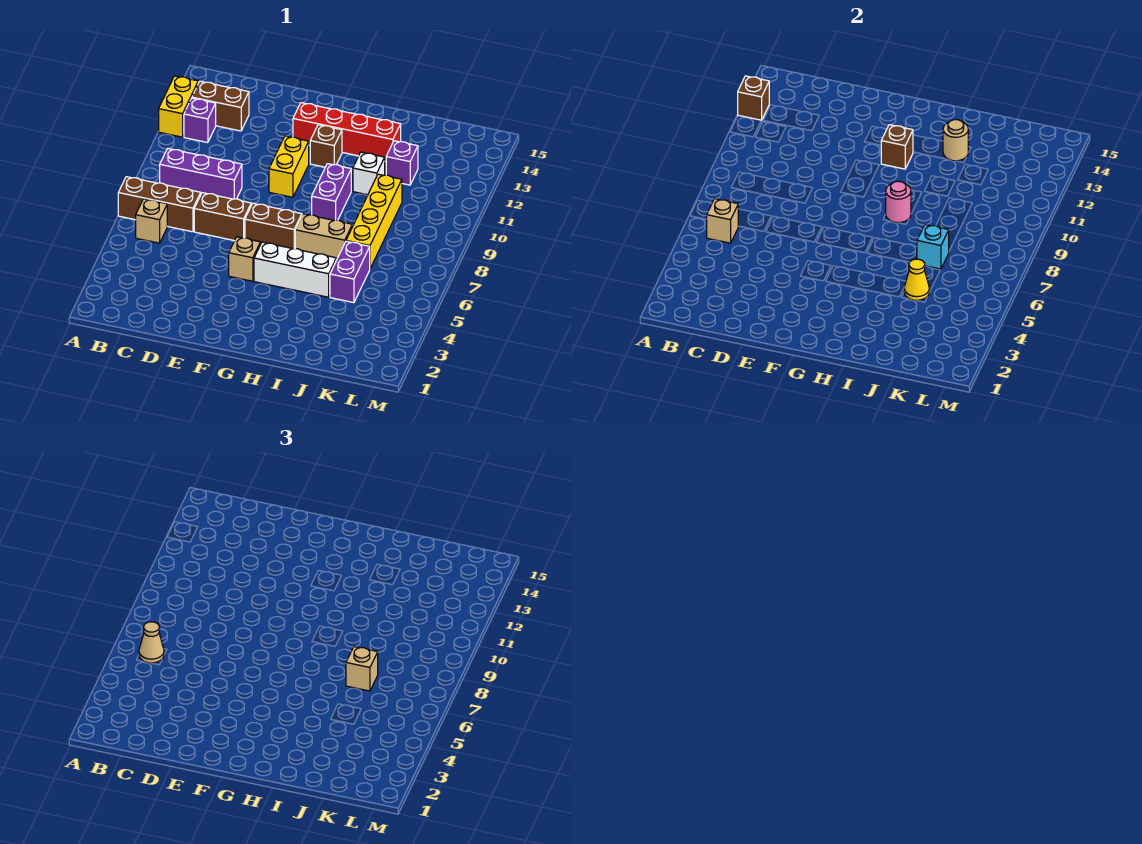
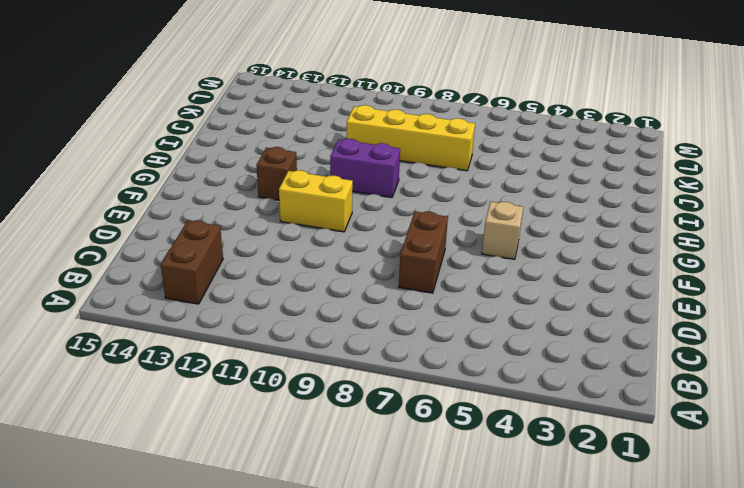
none -> brown 1x3 brick [118,177,201,232]
none -> yellow 1x2 brick [159,76,198,137]
none -> tan 1x1 brick [136,199,167,243]

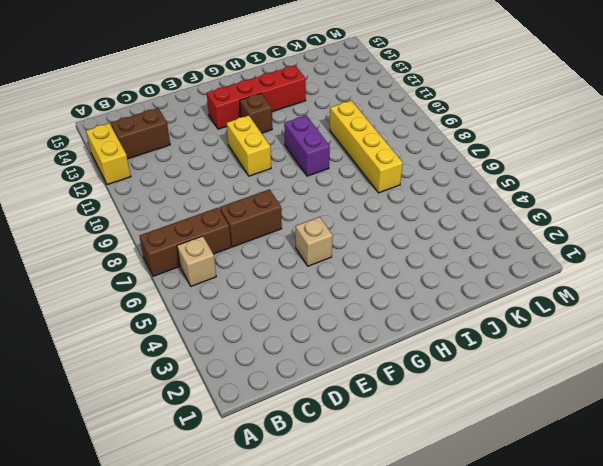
none -> purple 1x3 brick [160,148,242,199]
none -> purple 1x1 brick [184,98,216,143]
none -> brown 1x2 brick [245,203,302,249]

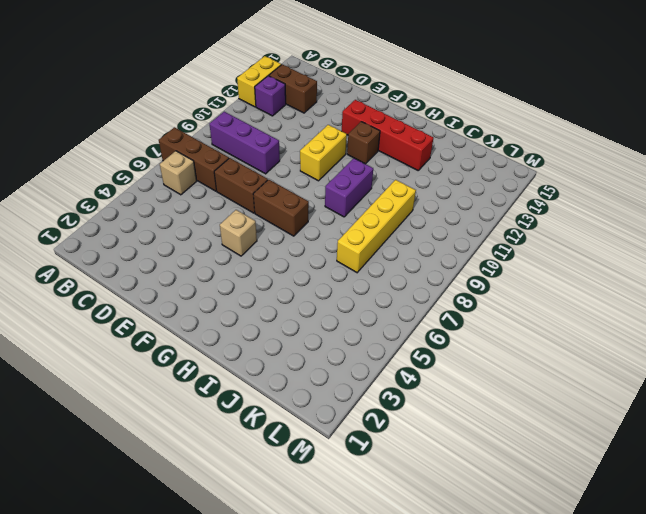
none -> white 1x3 brick [254,242,336,297]
none -> tan 1x2 brick [295,214,352,260]
none -> white 1x1 brick [353,152,385,195]

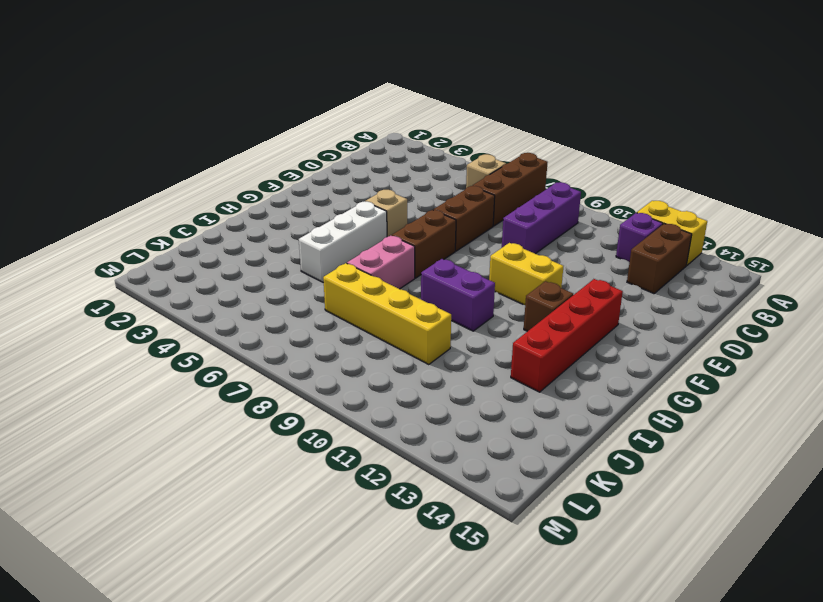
pink 1x2 brick [347,236,415,289] -> tan 1x2 brick [295,214,352,260]
none -> white 1x1 brick [353,152,385,195]
none -> purple 1x2 brick [330,241,370,303]
none -> purple 1x1 brick [386,141,418,185]

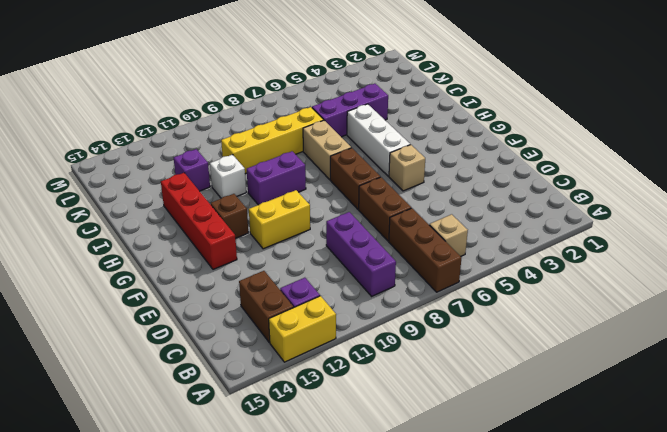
purple 1x3 brick [312,84,388,137] -> purple 1x2 brick [330,241,370,303]
none -> brown 1x1 brick [738,76,769,120]
none -> tan 1x1 brick [707,199,738,243]
none -> brown 1x1 brick [881,125,913,169]

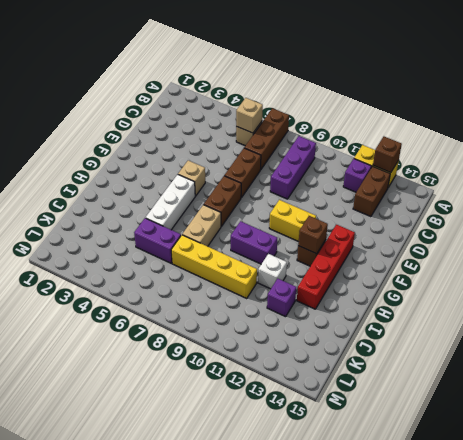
none -> pink 1x1 round brick [886,181,911,223]
none -> tan 1x1 round brick [943,120,968,161]
none -> yellow 1x1 cone [904,259,929,300]

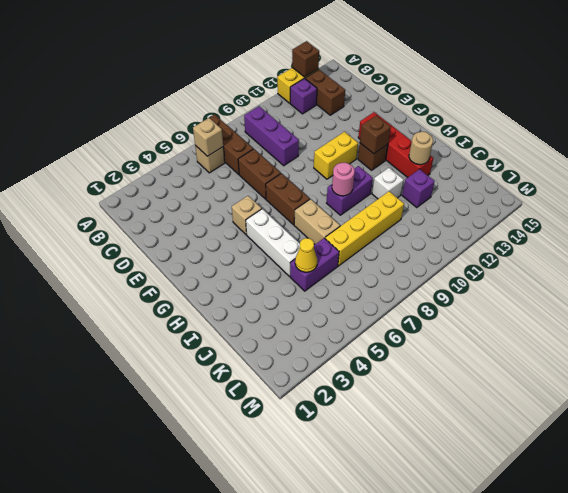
none -> cyan 1x1 brick [917,225,949,269]
none -> tan 1x1 cone [139,622,164,663]
none -> tan 1x1 brick [346,647,378,691]

